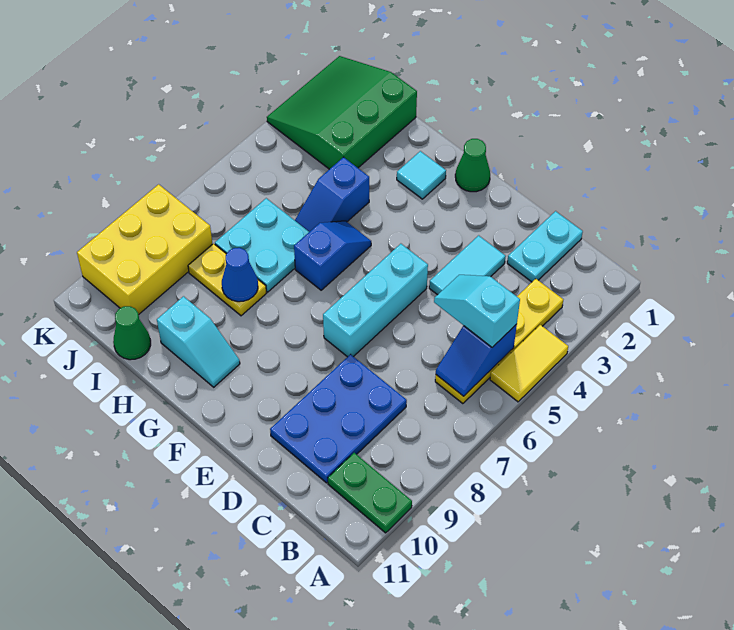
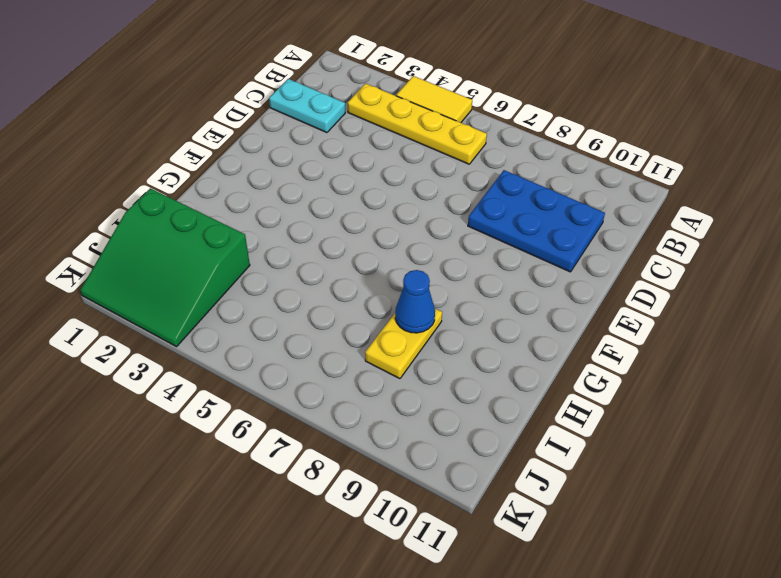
none -> green 1x2 plate [328,453,412,533]
none -> cyan 1x2 tile [429,235,506,295]
none -> cyan 1x3 brick [323,244,428,357]

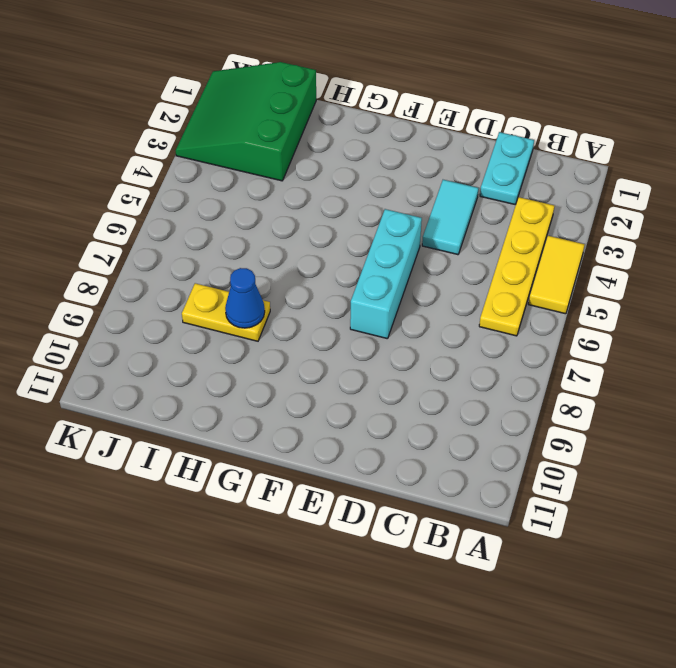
none -> green 1x2 plate [328,453,412,533]
none -> blue 2x3 plate [270,354,407,483]
none -> green 1x1 cone [455,139,490,192]

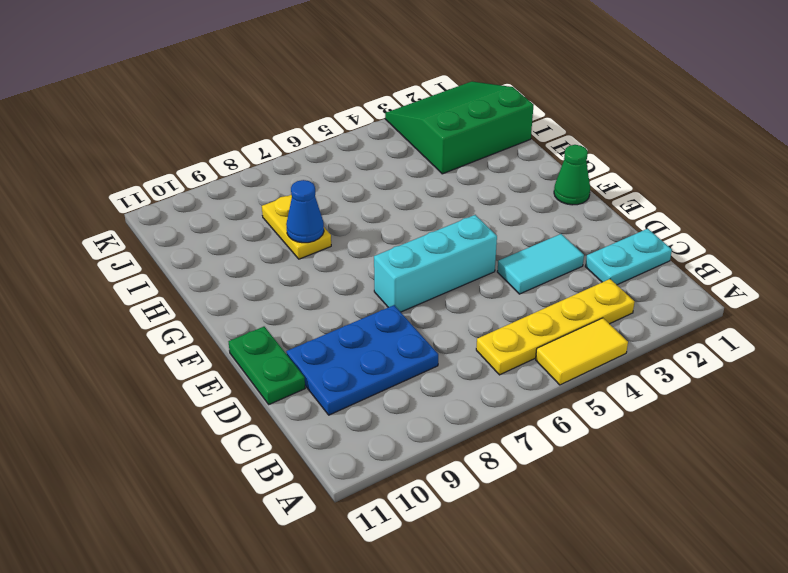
green 1x2 plate [229,327,305,404] -> green 1x2 plate moved to [328,453,412,533]
none -> cyan 1x1 tile [397,151,446,199]
none -> blue 1x2 slope [294,221,371,290]
none -> cyan 1x2 slope [157,296,240,387]

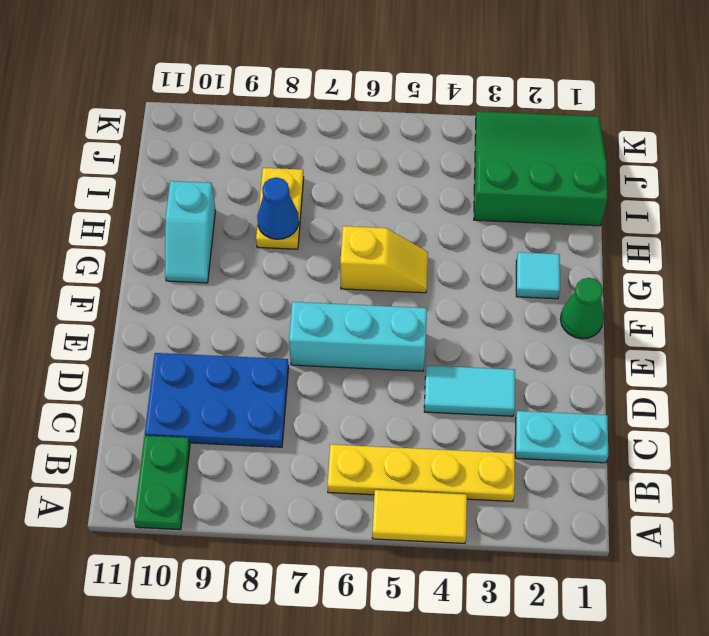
yellow 1x2 slope [340,226,428,293] -> blue 1x2 slope [294,221,371,290]
none -> blue 1x2 slope [295,157,369,232]
none -> cyan 2x2 plate [215,198,309,292]
none -> green 1x1 cone [113,306,151,360]

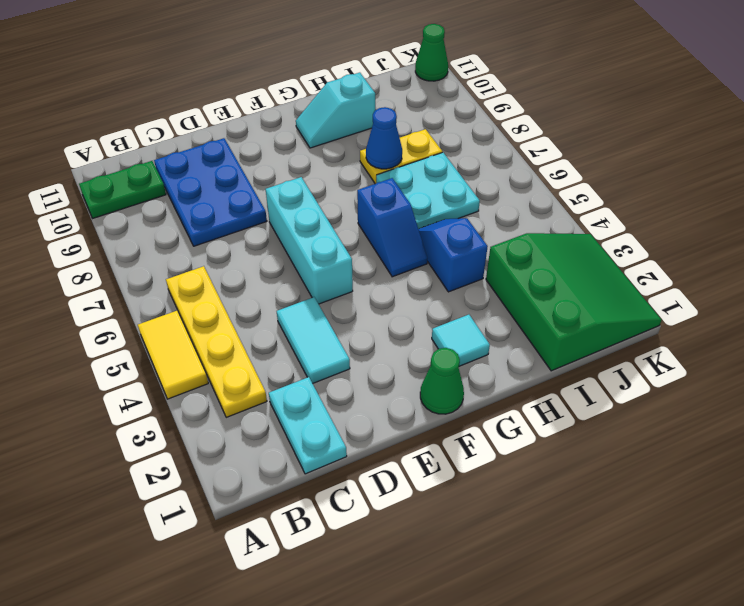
green 1x1 cone [415,24,448,81] -> green 1x1 cone moved to [113,306,151,360]
none -> yellow 2x3 brick [77,184,212,315]
none -> blue 1x2 slope [436,324,517,396]
none -> cyan 1x2 slope [434,275,520,347]

